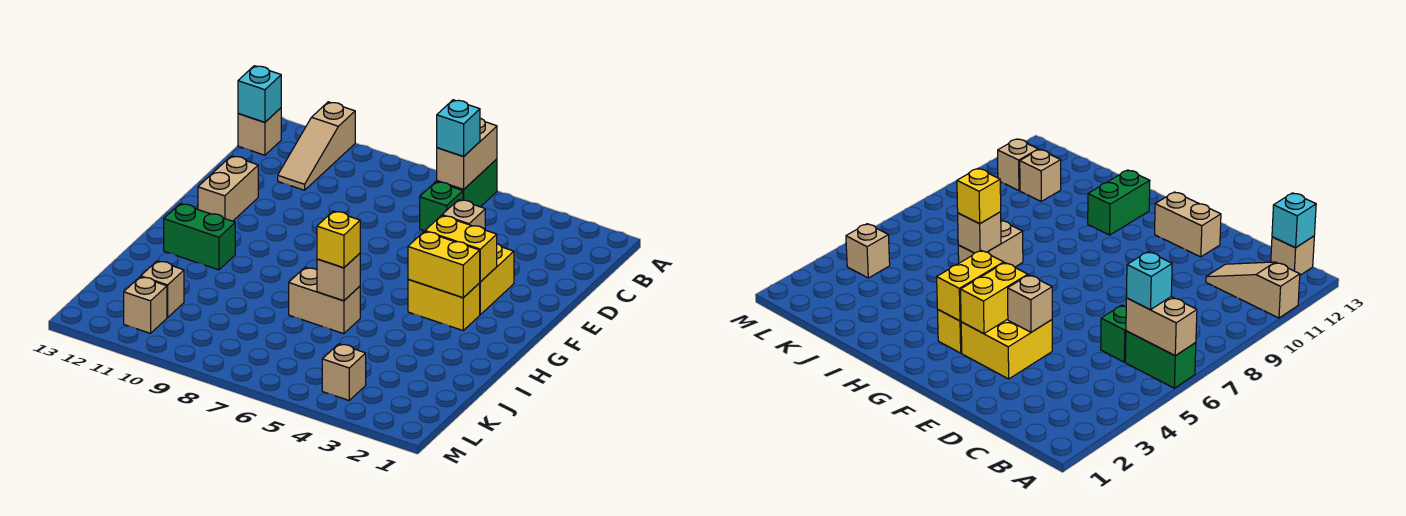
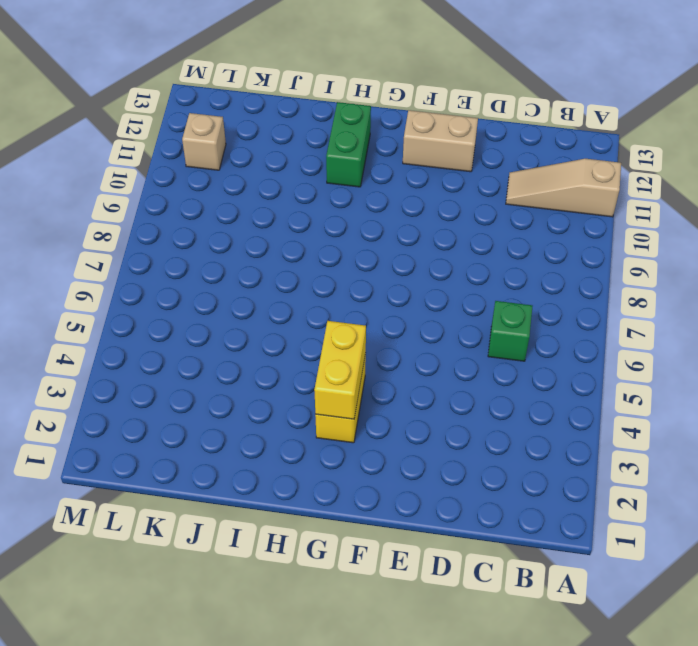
none -> green 1x2 brick [437,159,497,207]
none -> tan 1x1 brick [238,108,281,155]
none -> yellow 2x2 brick [480,244,514,315]

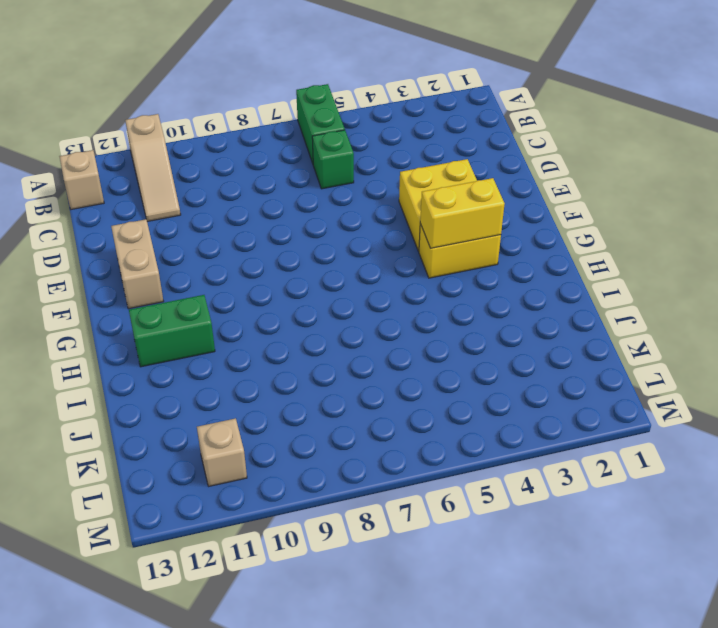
none -> tan 1x2 brick [289,268,360,334]
none -> tan 1x1 brick [141,261,184,317]
none -> tan 1x1 brick [322,344,366,400]

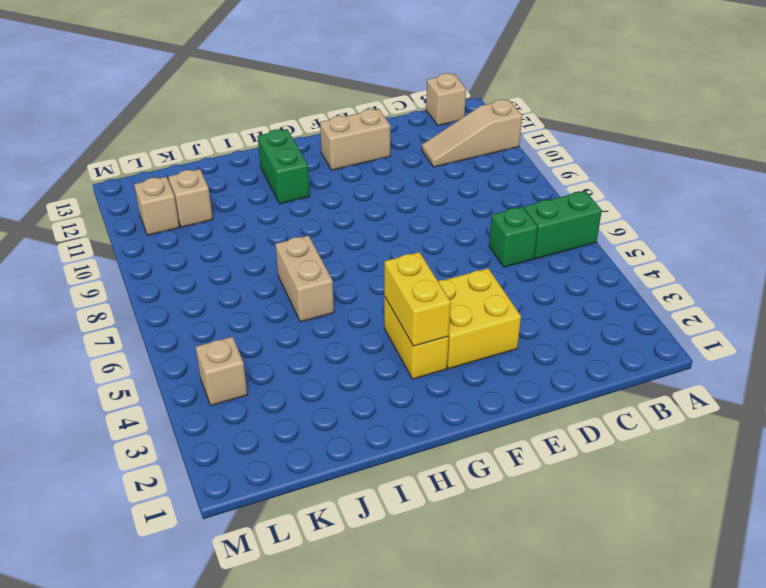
none -> tan 1x2 brick [437,118,497,189]
none -> cyan 1x1 brick [238,66,281,122]
none -> tan 1x1 brick [442,200,485,230]

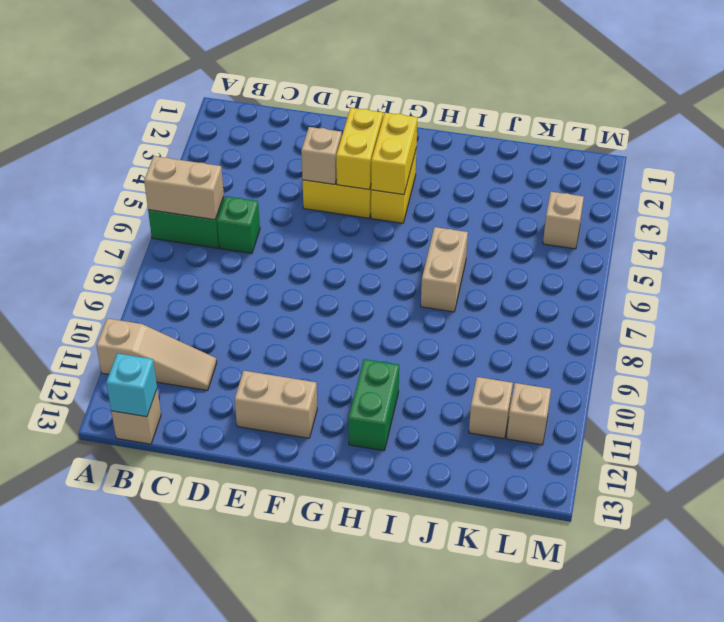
none -> tan 1x1 brick [317,253,360,301]
none -> cyan 1x1 brick [437,100,480,156]
none -> yellow 1x1 brick [317,211,360,268]

